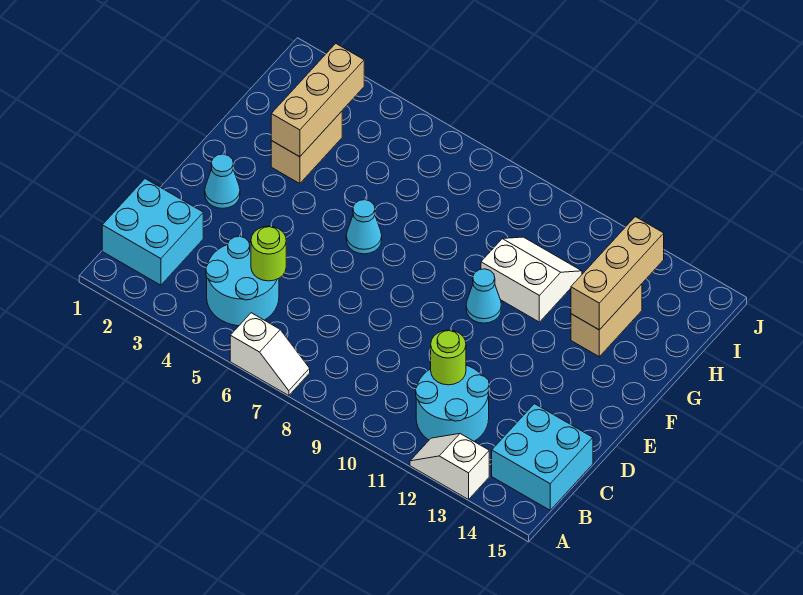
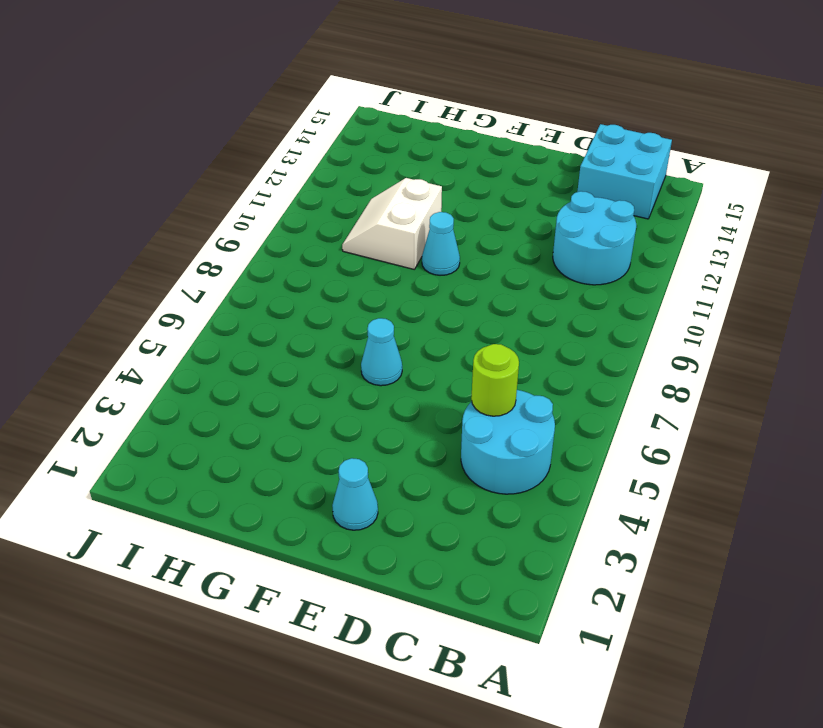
none -> white 1x2 slope [230,313,310,396]
none -> white 1x2 slope [410,434,489,499]
none -> cyan 2x2 brick [102,179,203,285]

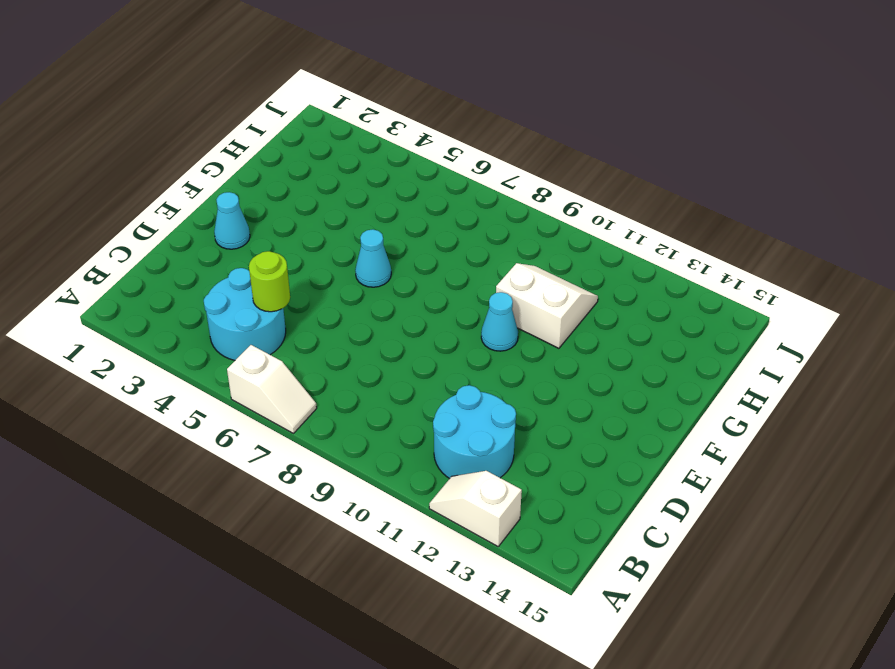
none -> cyan 2x2 brick [102,179,203,285]
none -> cyan 2x2 brick [492,404,593,510]
none -> tan 1x2 brick [271,111,342,184]

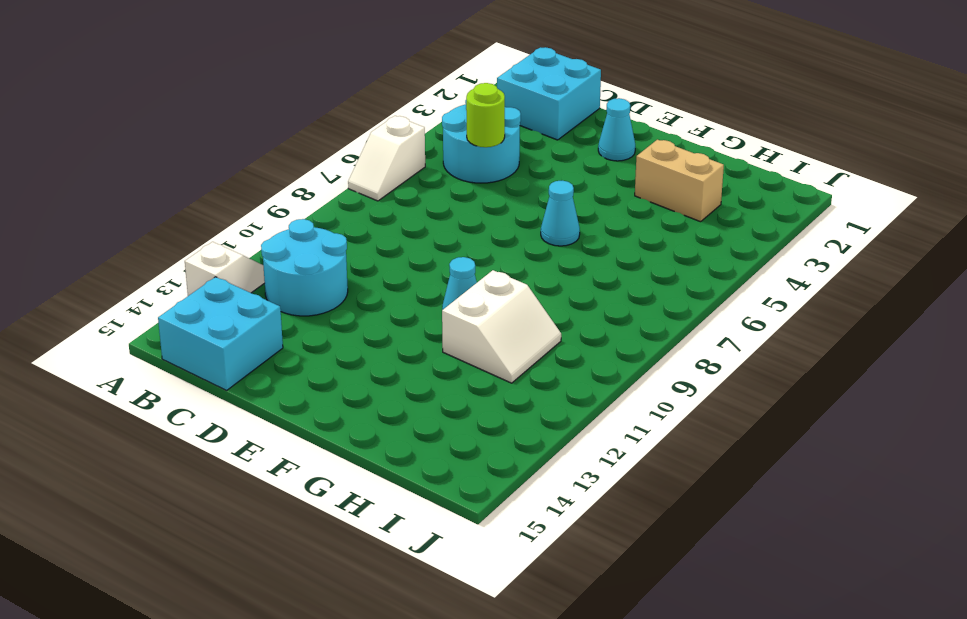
none -> tan 1x2 brick [571,284,642,357]
none -> lime 1x1 round brick [431,330,466,385]
none -> tan 1x3 brick [271,44,364,157]

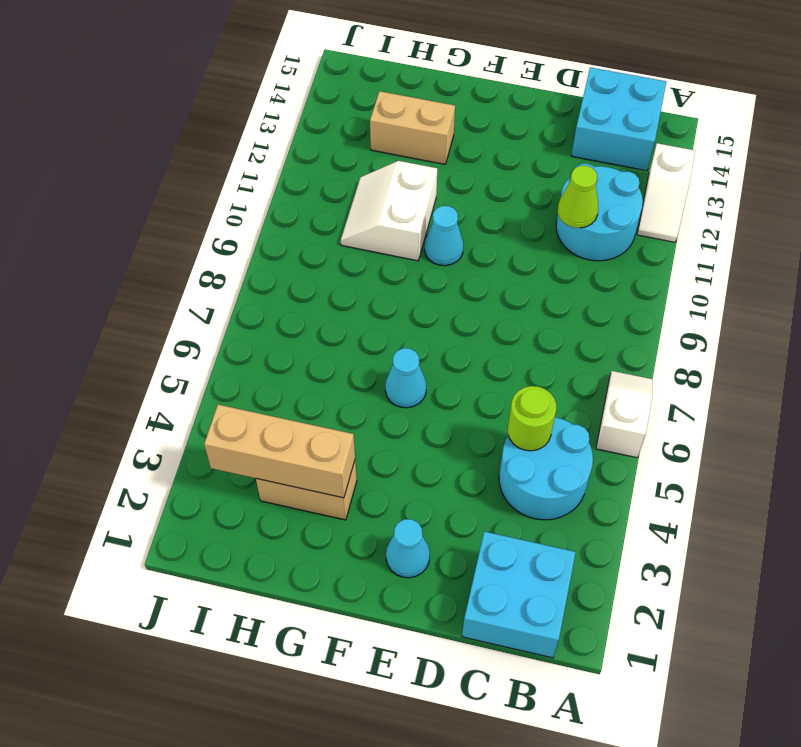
lime 1x1 cone [558,166,598,228] -> lime 1x1 round brick [431,330,466,385]
none -> tan 1x3 brick [571,217,664,330]

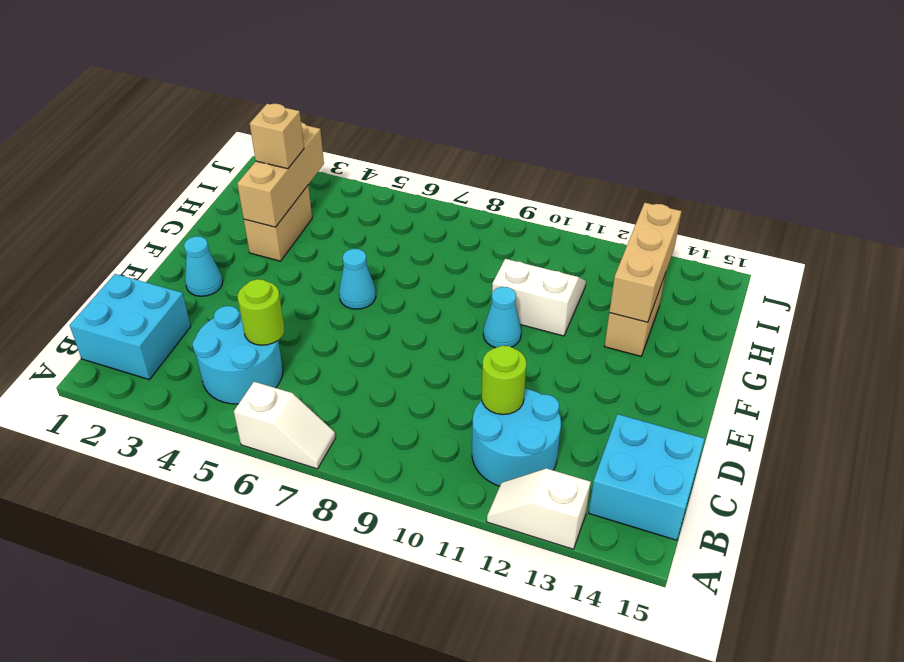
tan 1x1 brick [250,104,304,169] -> none

